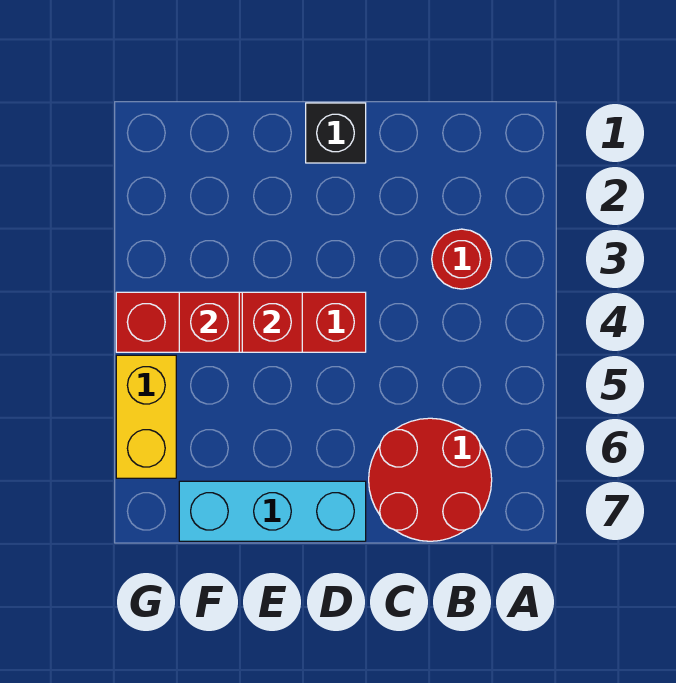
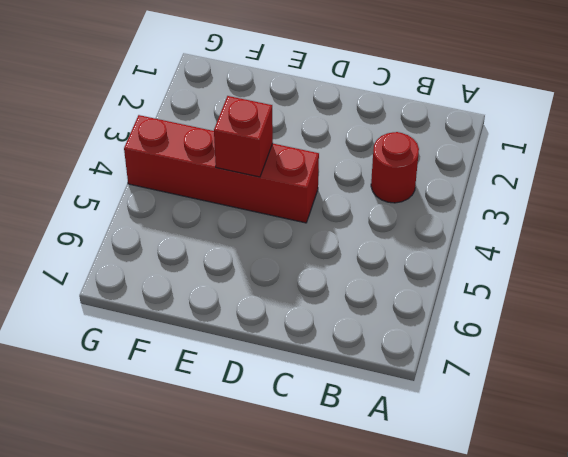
none -> red 2x2 round brick [369,418,492,541]
none -> black 1x1 brick [306,103,366,163]

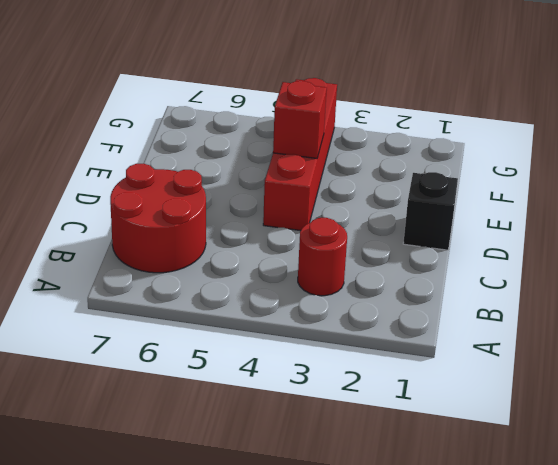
none -> cyan 1x3 brick [179,481,366,541]
none -> yellow 1x2 brick [116,355,176,478]

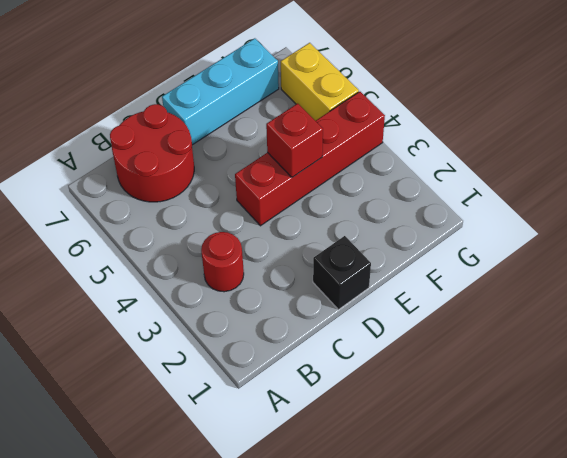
none -> red 1x1 brick [179,292,239,352]

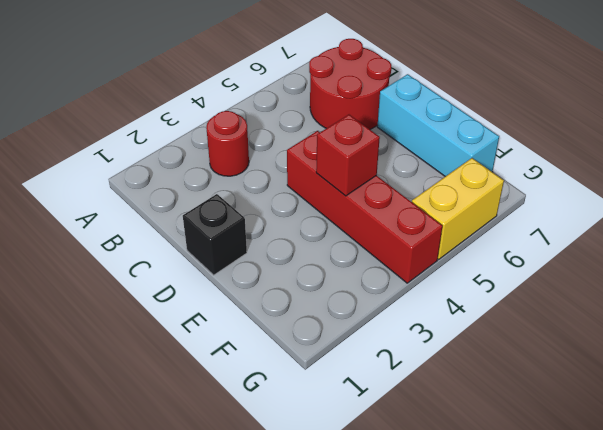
none -> red 1x1 brick [179,292,239,352]

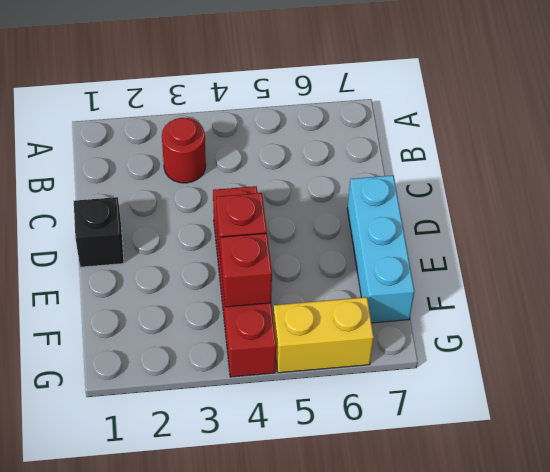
none -> red 2x2 round brick [369,418,492,541]

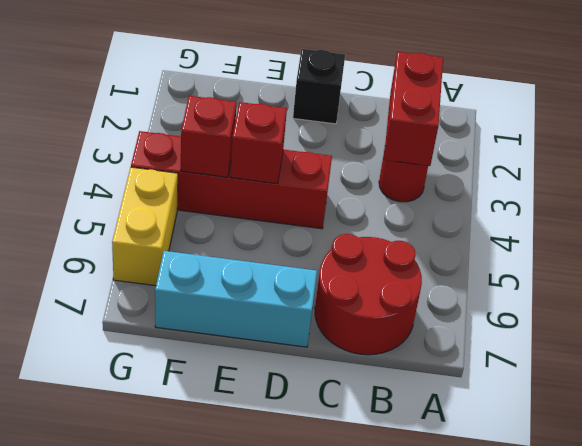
red 1x2 brick [384,52,443,166] -> none

